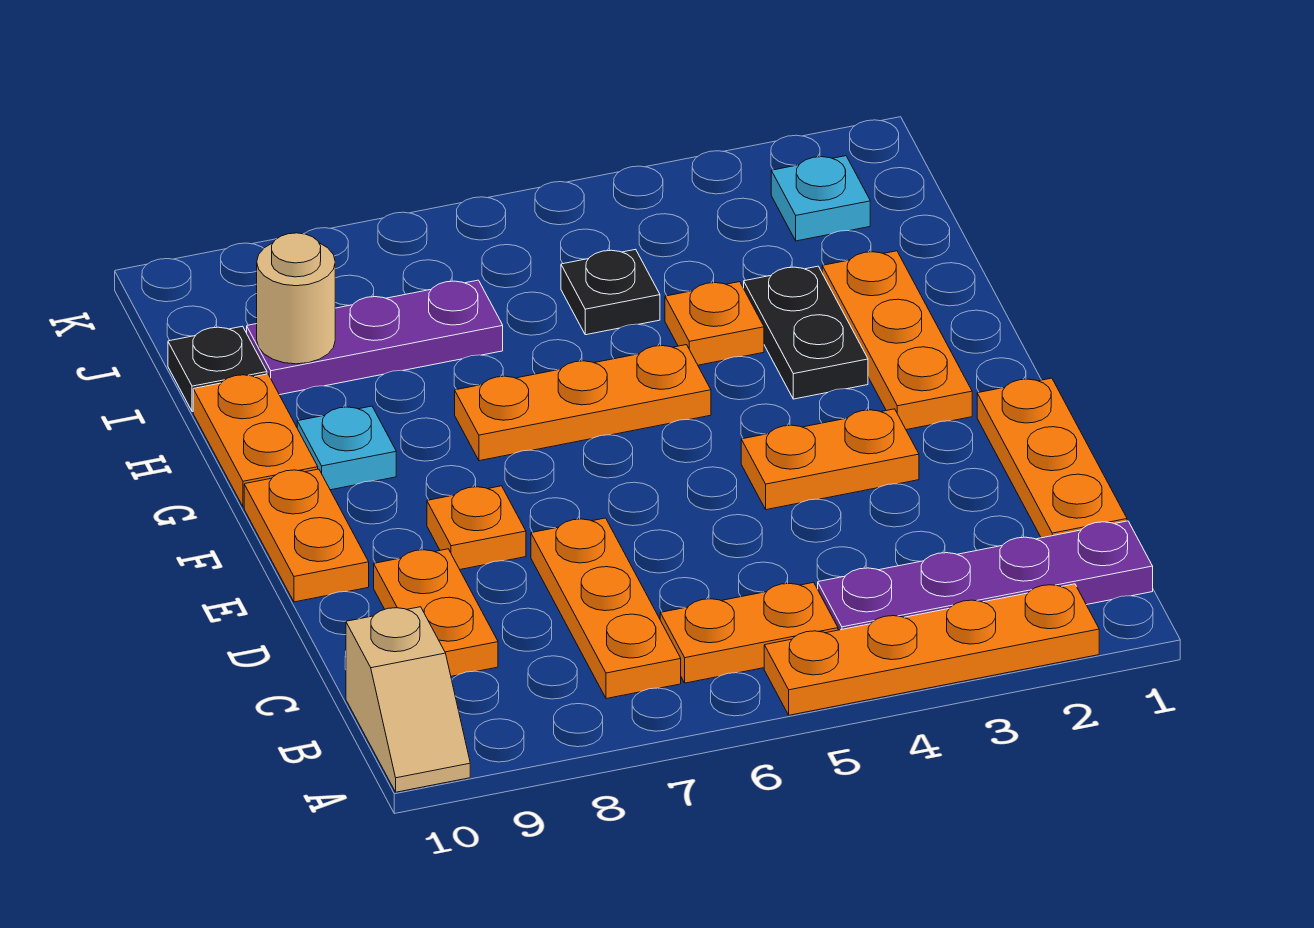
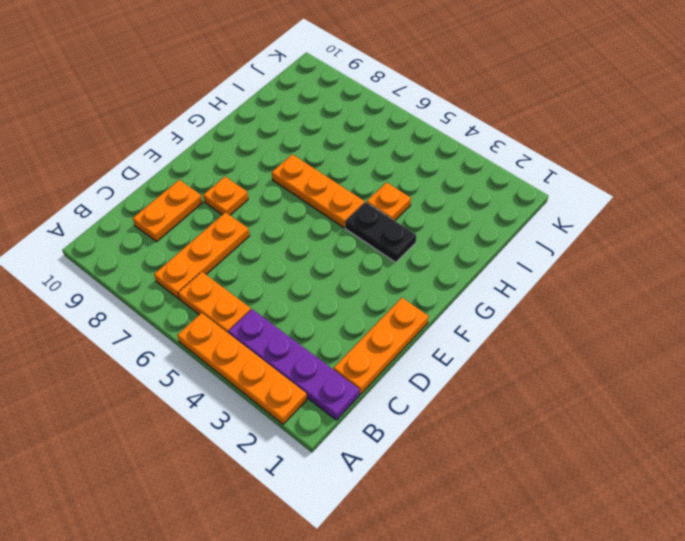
black 1x2 plate [345,202,416,262] -> black 1x2 plate turned to [744,266,868,399]
none -> tan 1x2 slope [346,607,470,792]
none -> orange 1x2 plate [741,409,919,510]
none -> orange 1x2 plate [244,469,369,602]

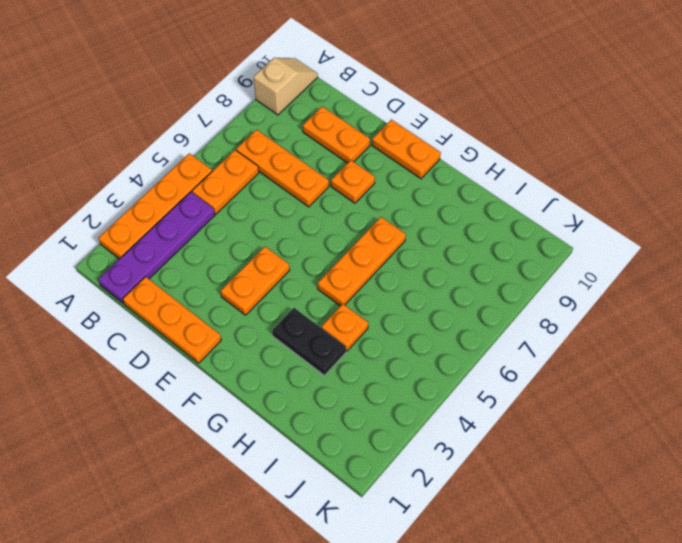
tan 1x2 slope [253,58,318,115] -> tan 1x2 slope turned to [346,607,470,792]
none -> orange 1x3 plate [822,251,972,430]
none -> cyan 1x1 plate [297,406,396,490]
none -> orange 1x2 plate [193,374,318,507]

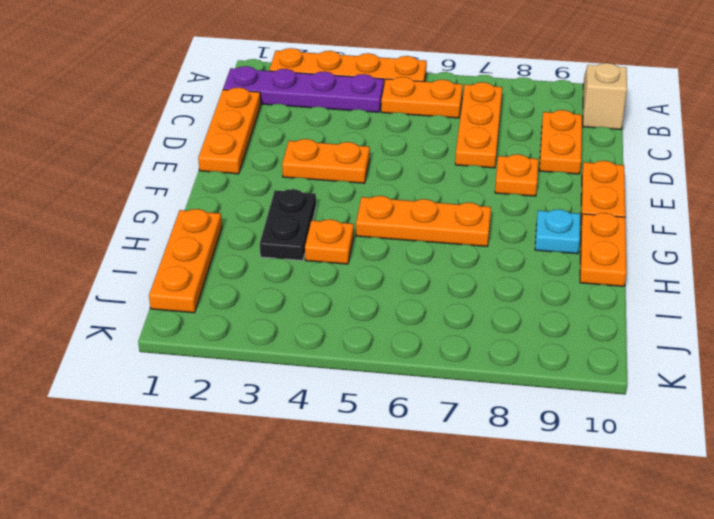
orange 1x3 plate [149,209,222,313] -> orange 1x3 plate moved to [822,251,972,430]
none -> black 1x1 plate [561,249,660,335]
none -> purple 1x3 plate [247,280,503,395]
none -> black 1x1 plate [168,326,267,412]

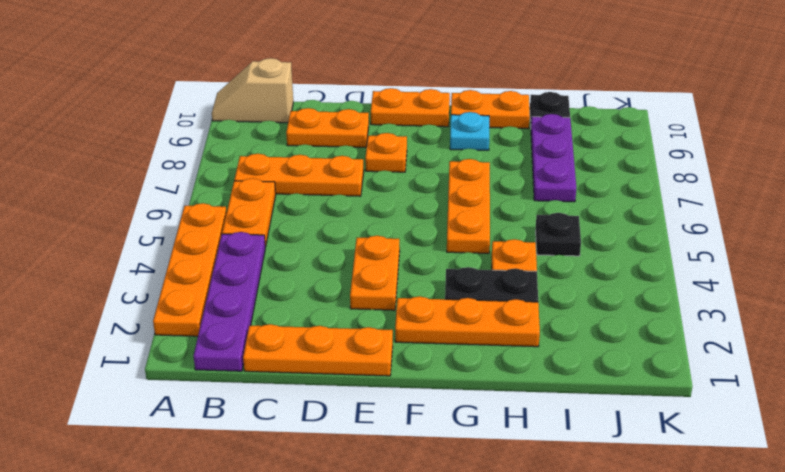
none -> cyan 1x1 plate [771,156,870,241]
none -> tan 1x1 round brick [257,233,335,364]

